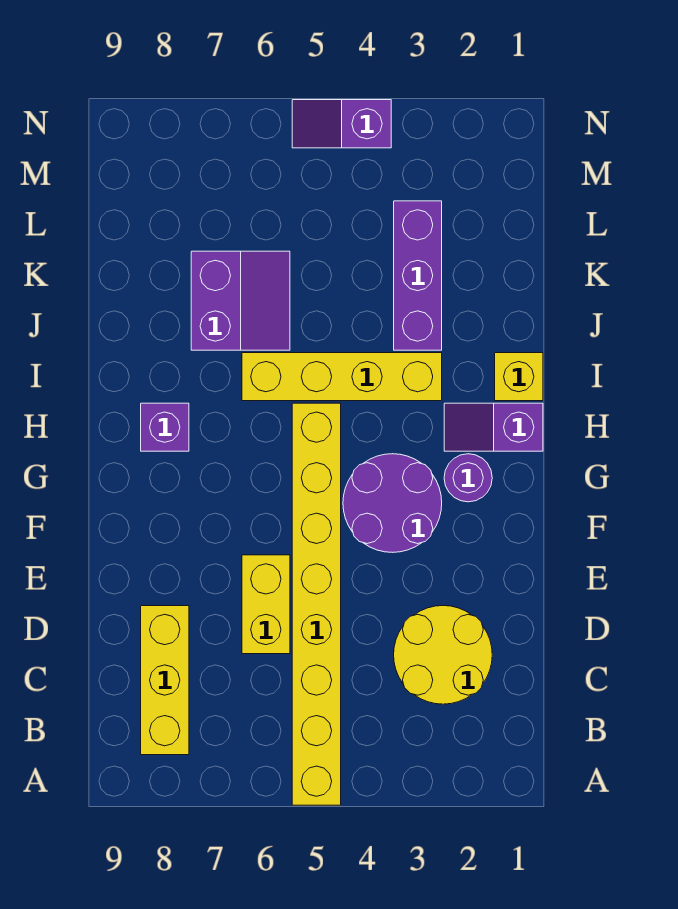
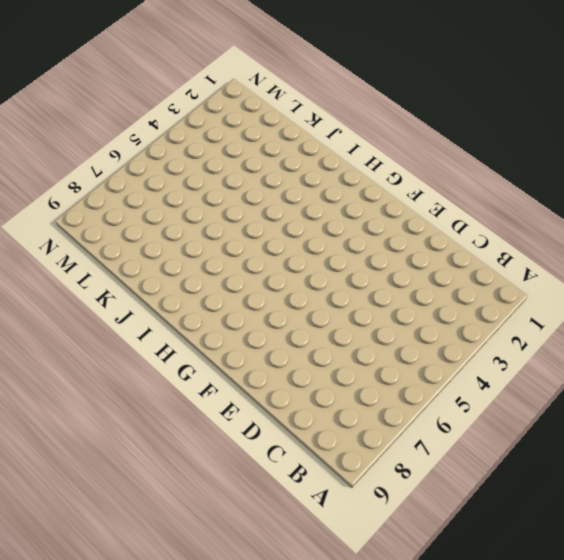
none -> yellow 1x8 brick [292,403,341,805]
none -> yellow 1x3 brick [141,606,189,755]
none -> yellow 2x2 round brick [394,606,492,704]

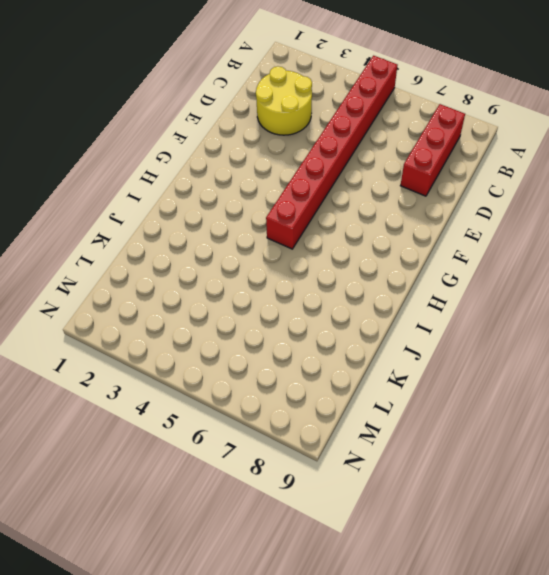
red 1x8 brick [266,56,398,249] -> yellow 1x8 brick [292,403,341,805]
red 1x3 brick [400,104,465,196] -> yellow 1x3 brick [141,606,189,755]
none -> yellow 1x2 brick [242,555,290,654]
none -> purple 2x2 round brick [343,454,442,552]
none -> purple 1x1 round brick [444,454,492,502]

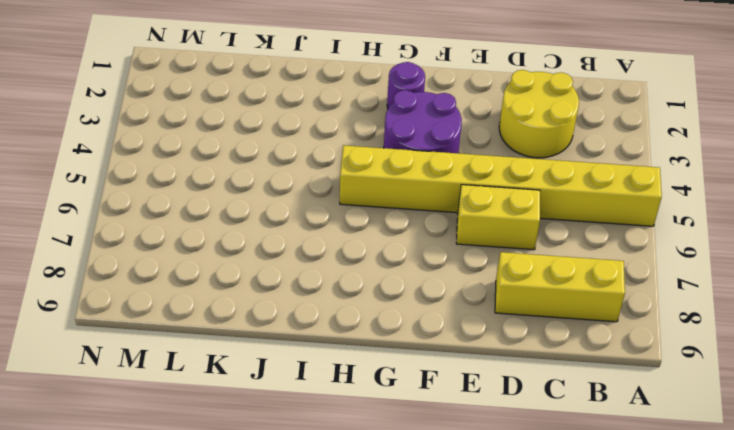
none -> purple 1x2 slope [444,403,543,451]
none -> purple 1x1 brick [141,403,189,451]
none -> yellow 1x1 brick [495,353,543,401]

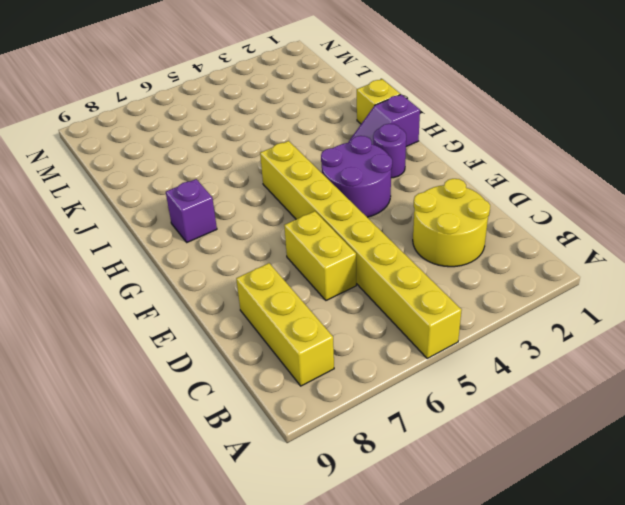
none -> yellow 1x4 brick [242,353,442,401]
none -> purple 1x3 brick [394,201,442,350]
none -> purple 2x2 slope [191,251,290,350]

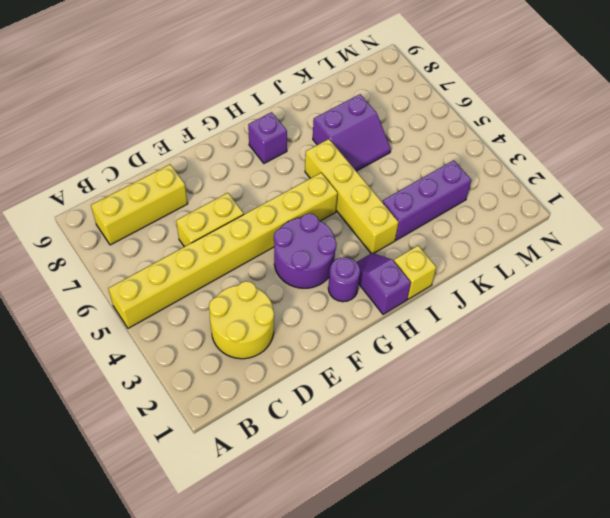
none -> purple 1x2 slope [292,100,391,148]

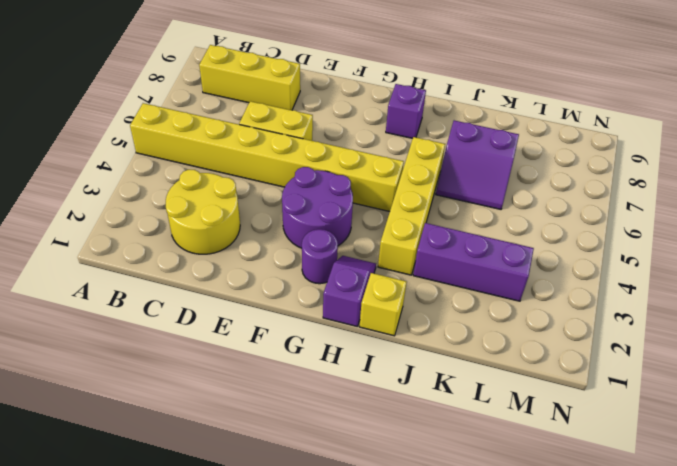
none -> purple 1x2 slope [292,100,391,148]

